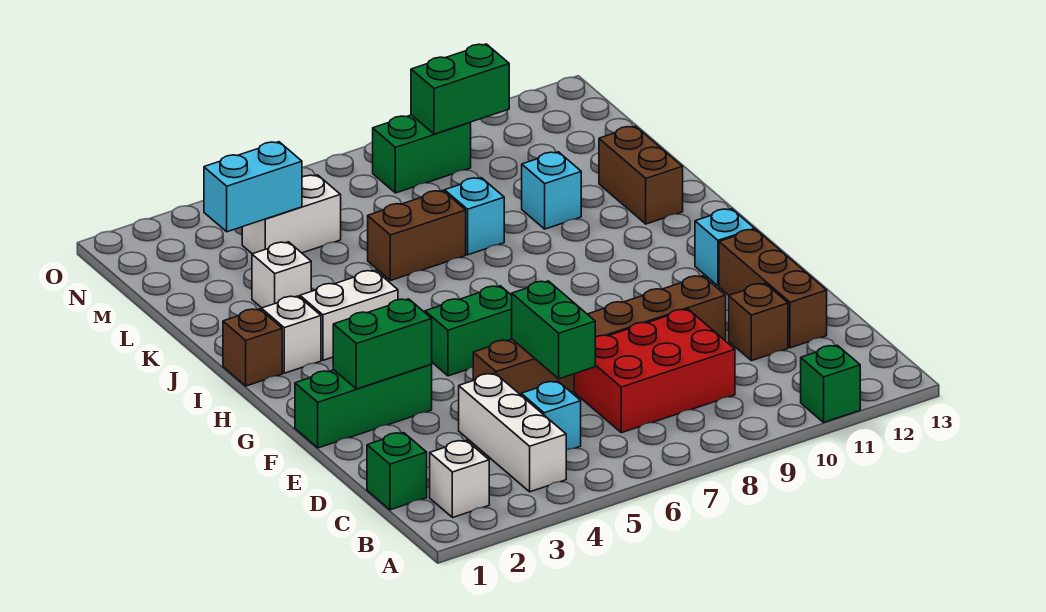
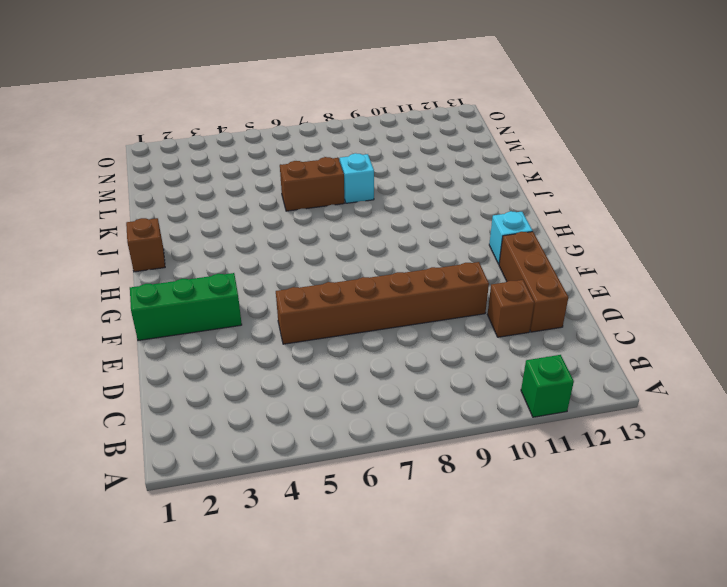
none -> white 1x1 brick [430,440,489,518]
none -> white 1x3 brick [459,373,566,492]
none -> green 1x1 brick [367,433,427,510]

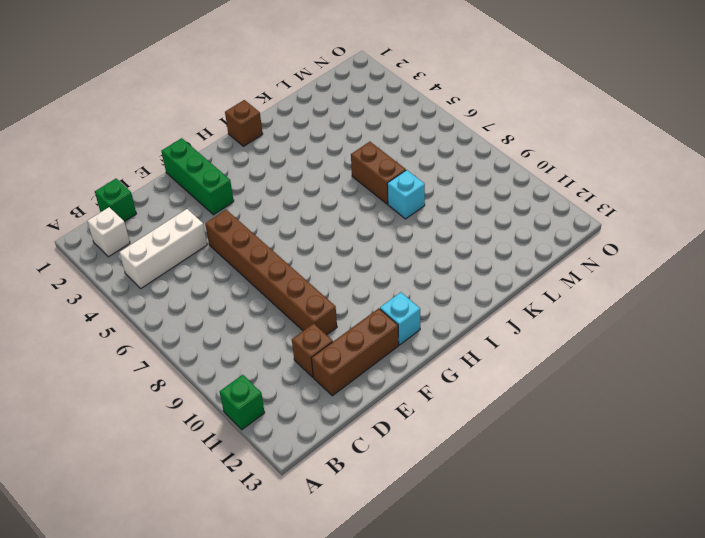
none -> cyan 1x1 brick [521,381,581,450]
none -> red 2x3 brick [574,309,735,433]
none -> green 1x2 brick [425,286,512,376]

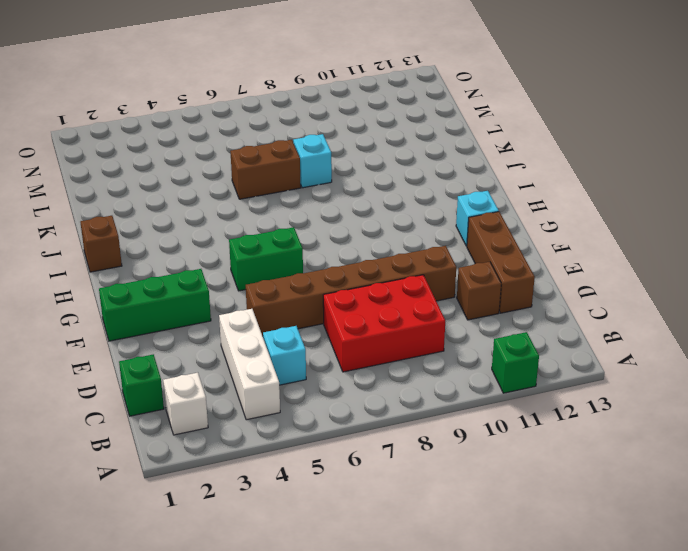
none -> white 1x1 brick [261,296,321,373]
none -> white 1x2 brick [300,270,398,360]
none -> brown 1x2 brick [599,126,683,224]

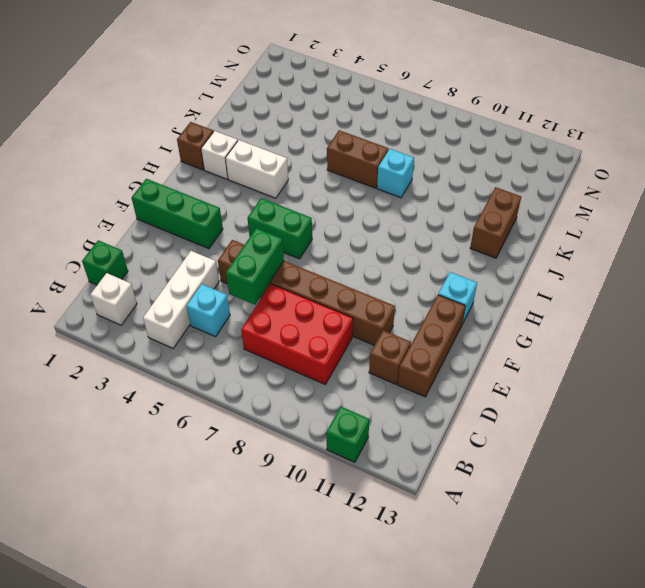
none -> white 1x1 brick [252,242,311,308]
none -> cyan 1x1 brick [522,152,581,229]
none -> white 1x2 brick [242,175,341,254]

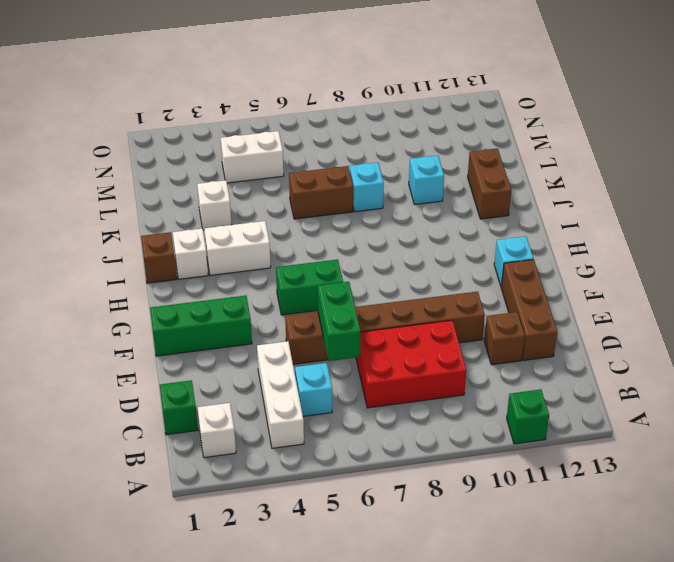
none -> green 1x2 brick [373,115,471,193]
none -> green 1x2 brick [333,299,432,389]
none -> cyan 1x2 brick [204,142,302,232]

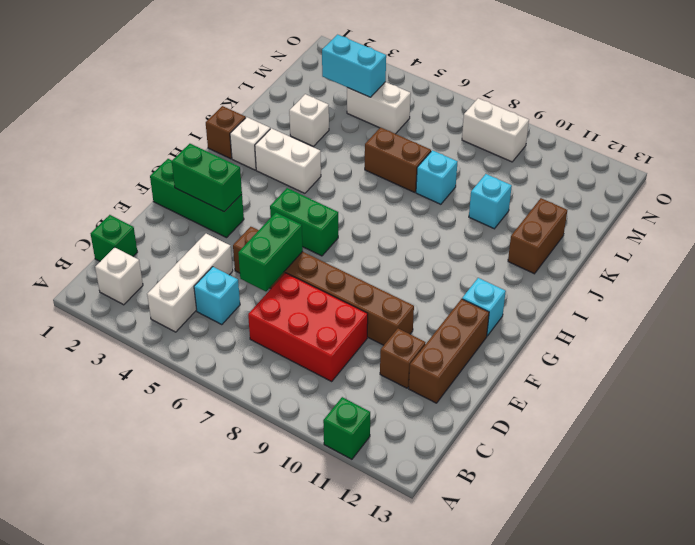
white 1x2 brick [462,98,529,162] -> green 1x2 brick [373,115,471,193]
none -> green 1x2 brick [411,44,509,134]

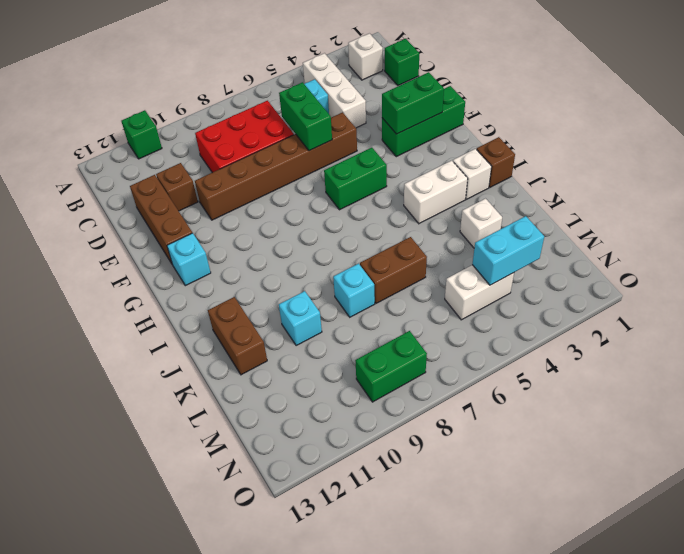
none -> green 1x2 brick [411,44,509,134]

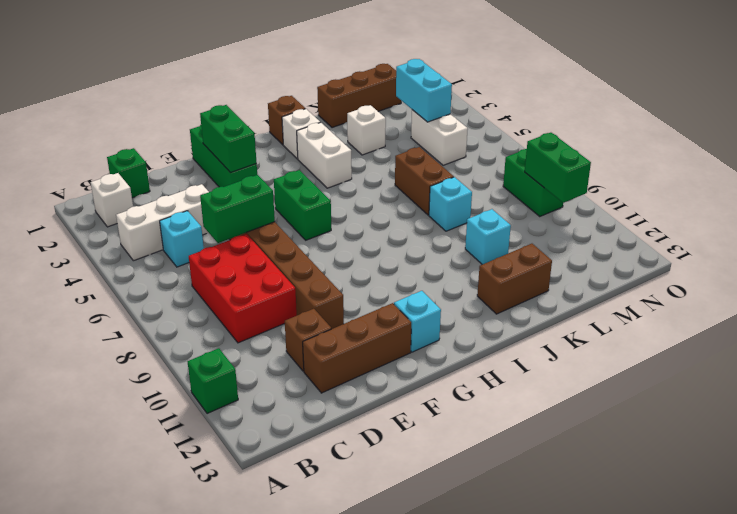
brown 1x3 brick [317,64,401,128] -> none

